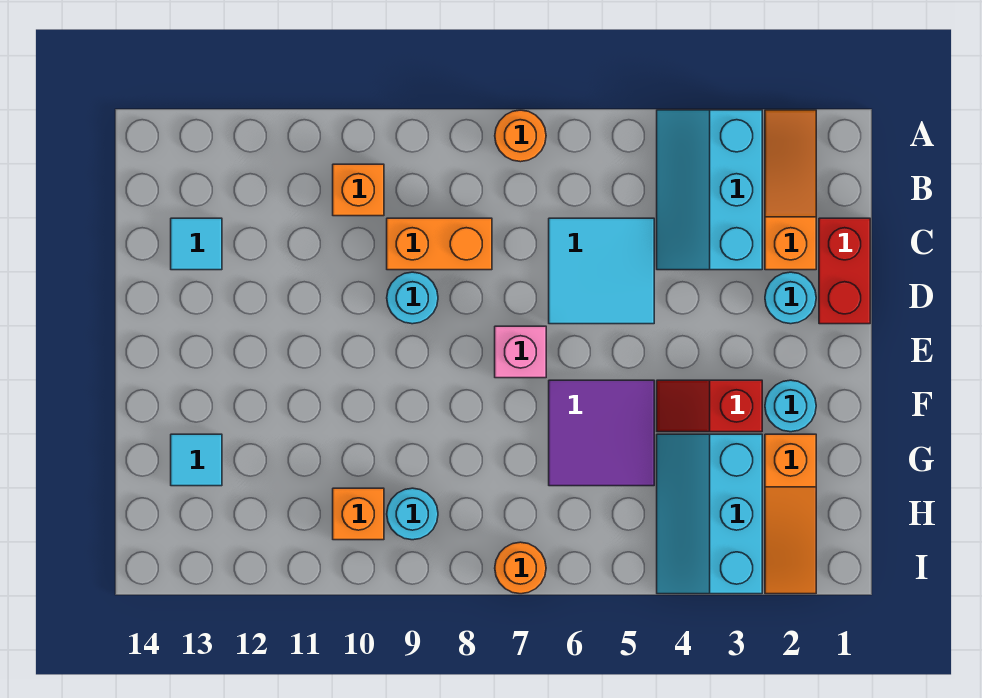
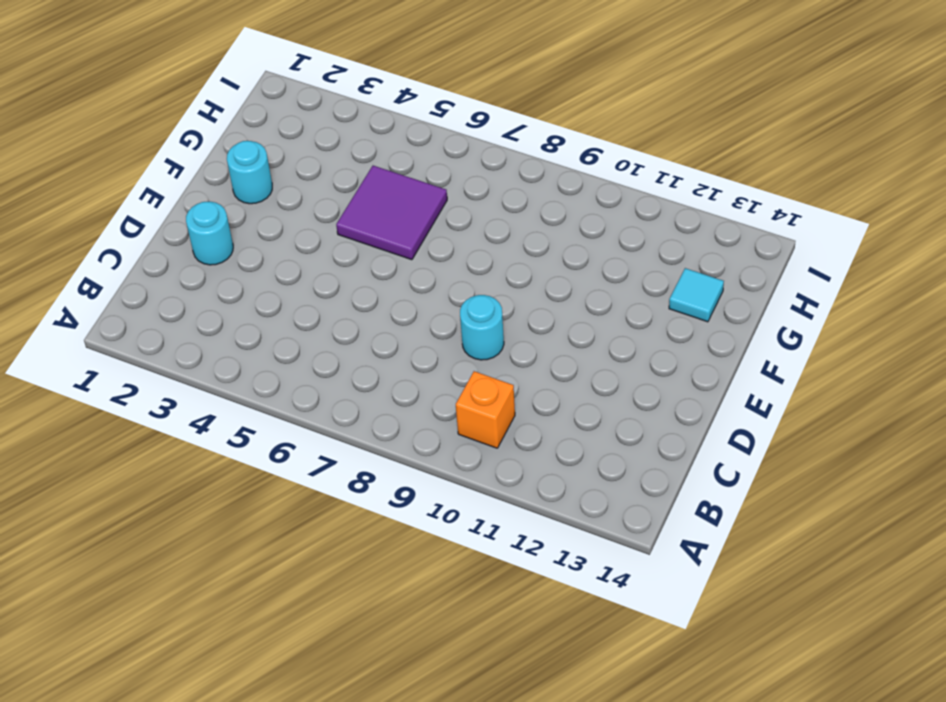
none -> orange 1x3 slope [765,110,816,270]
none -> cyan 2x3 slope [657,110,762,270]
none -> orange 1x1 round brick [495,110,546,162]

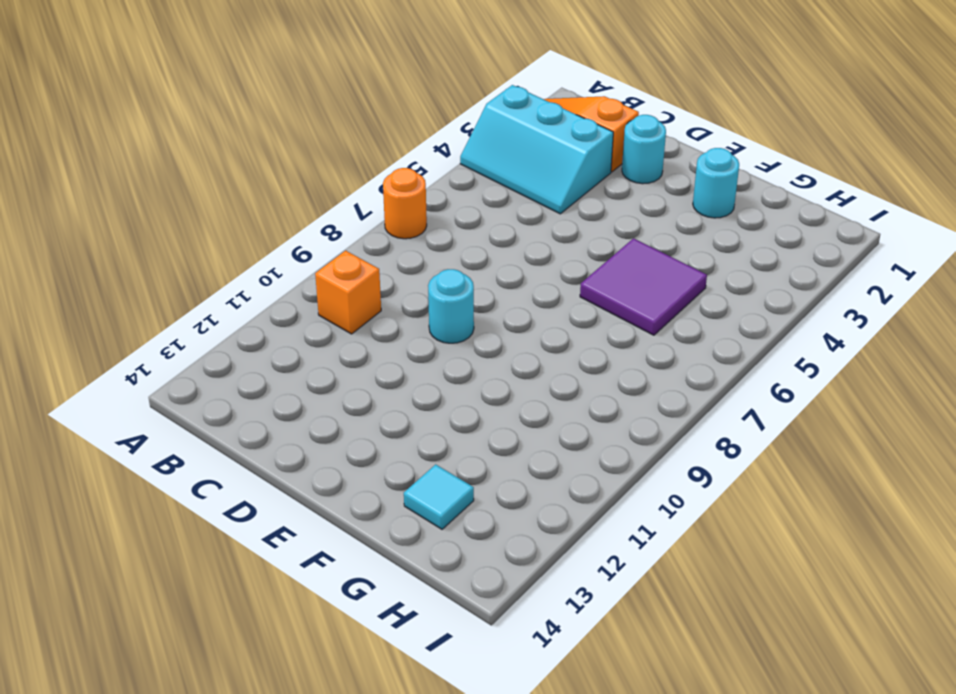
none -> red 1x2 brick [819,218,870,324]
none -> cyan 2x2 tile [549,218,654,324]
none -> orange 1x2 brick [387,218,492,270]

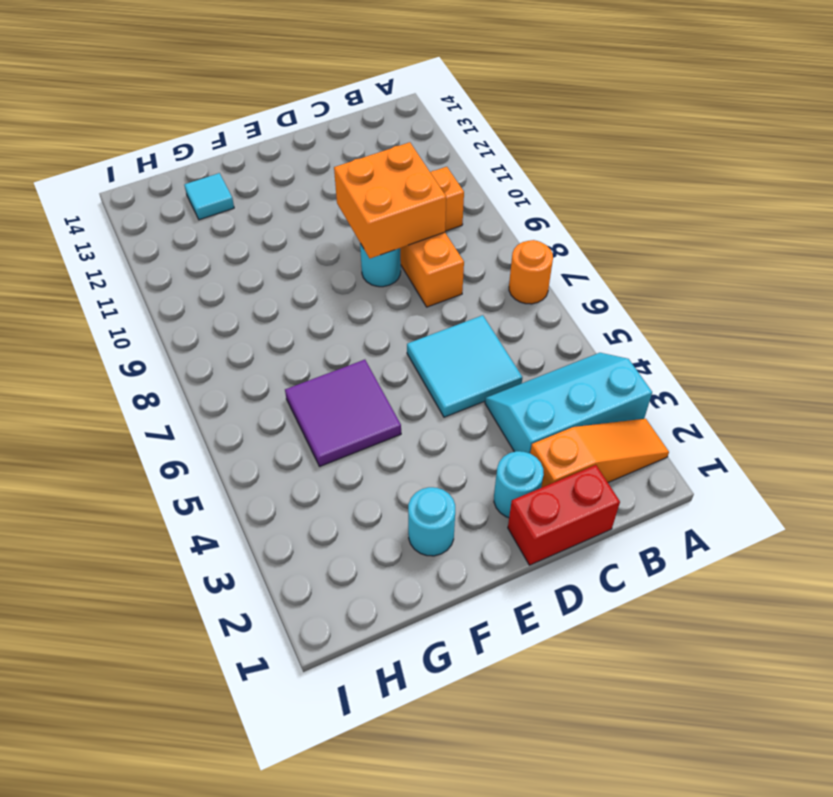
orange 2x2 brick [334,142,446,258] -> none
none -> cyan 1x1 tile [171,218,222,270]
none -> pink 1x1 brick [495,326,546,378]
none -> red 1x2 slope [657,380,762,432]

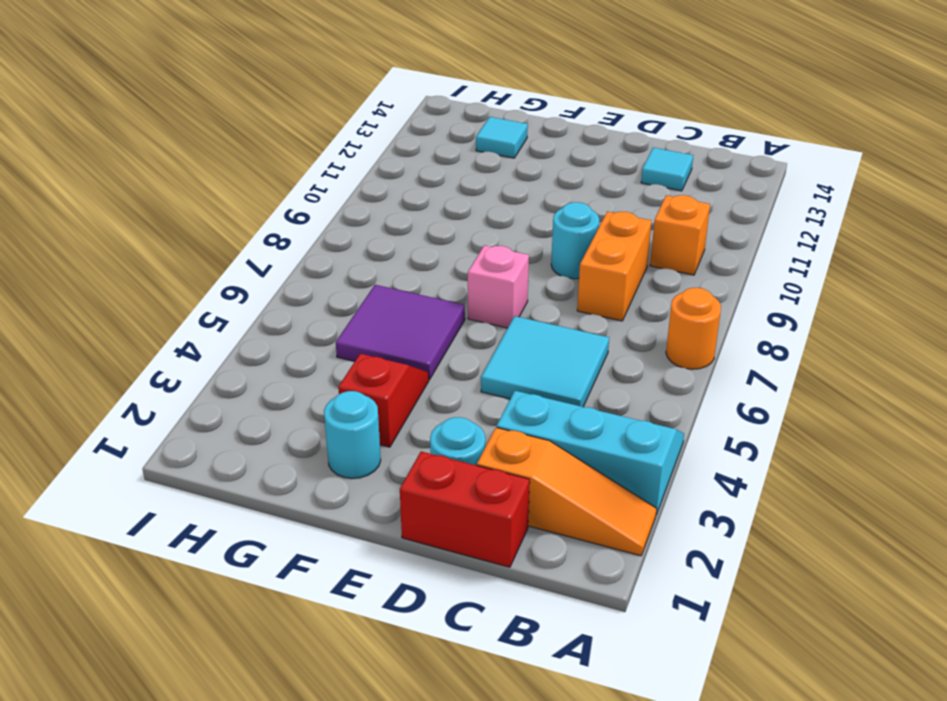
none -> orange 1x3 slope [765,434,816,594]
none -> cyan 2x3 slope [657,434,762,594]
none -> cyan 1x1 round brick [387,488,438,540]

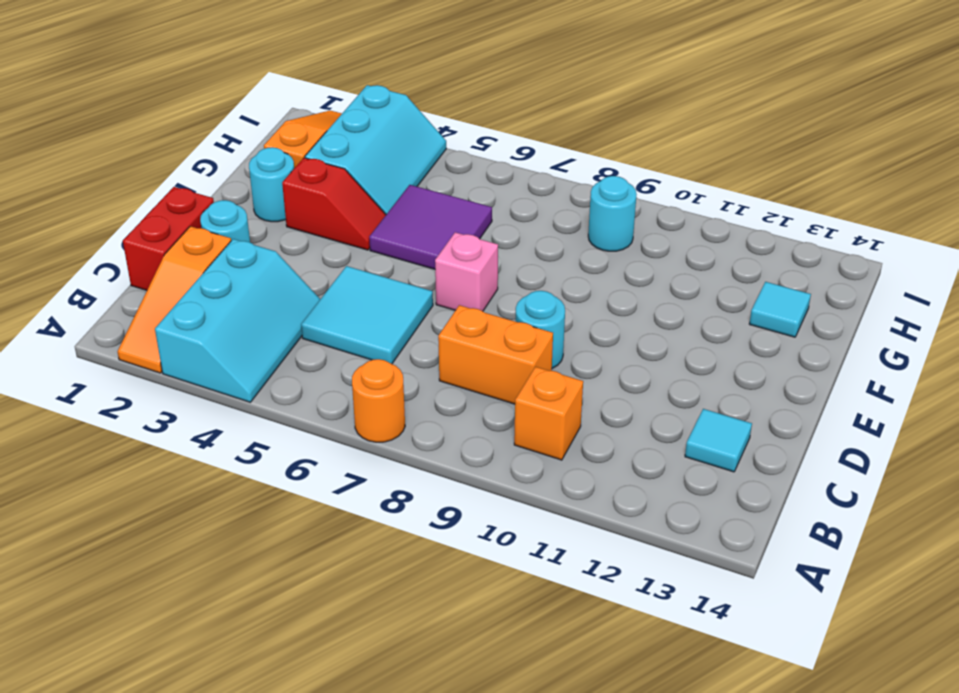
none -> orange 1x1 brick [333,488,384,540]
none -> orange 1x1 round brick [495,542,546,594]

